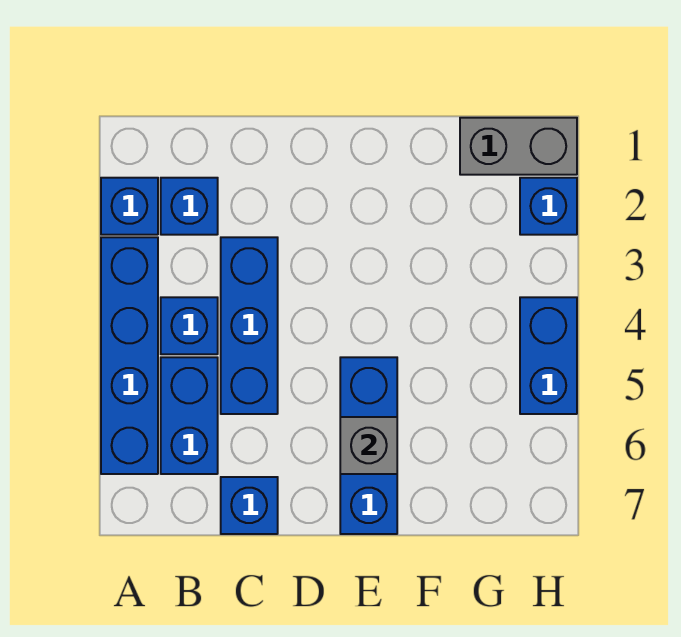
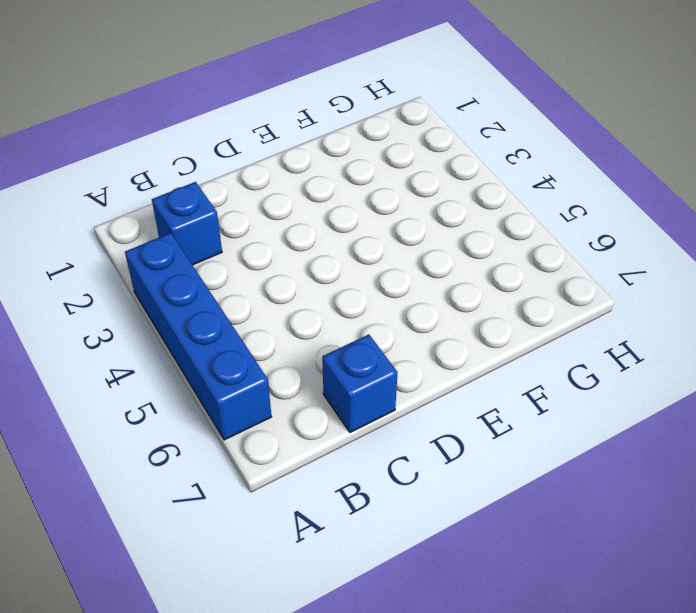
none -> blue 1x1 brick [101,178,158,235]
none -> blue 1x1 brick [161,297,218,354]
none -> blue 1x2 brick [161,357,218,474]

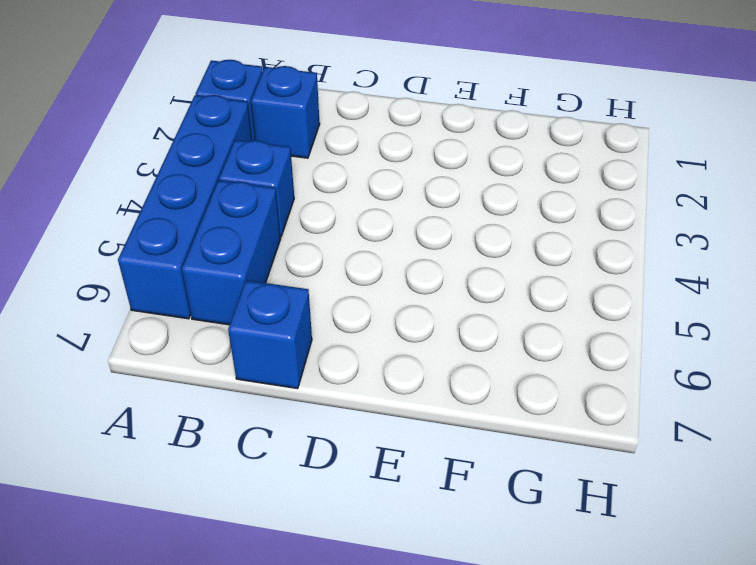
none -> blue 1x3 brick [221,237,278,414]
none -> blue 1x3 brick [340,357,397,534]
none -> grey 1x2 brick [460,118,577,175]

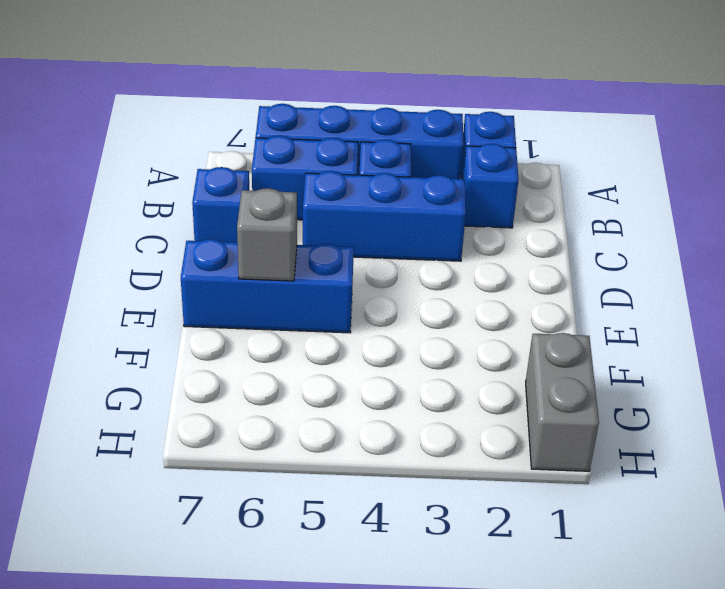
none -> blue 1x1 brick [520,178,577,235]
none -> blue 1x2 brick [520,297,577,414]

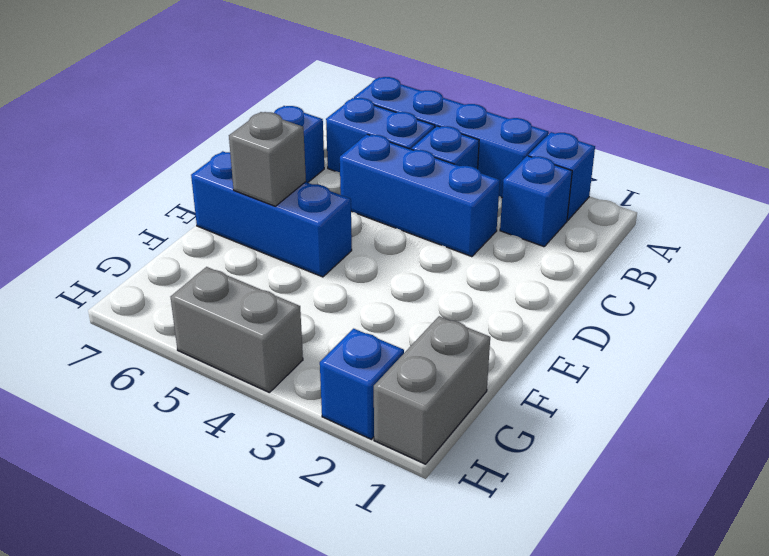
grey 1x2 brick [171,267,303,393] -> blue 1x2 brick [520,297,577,414]

